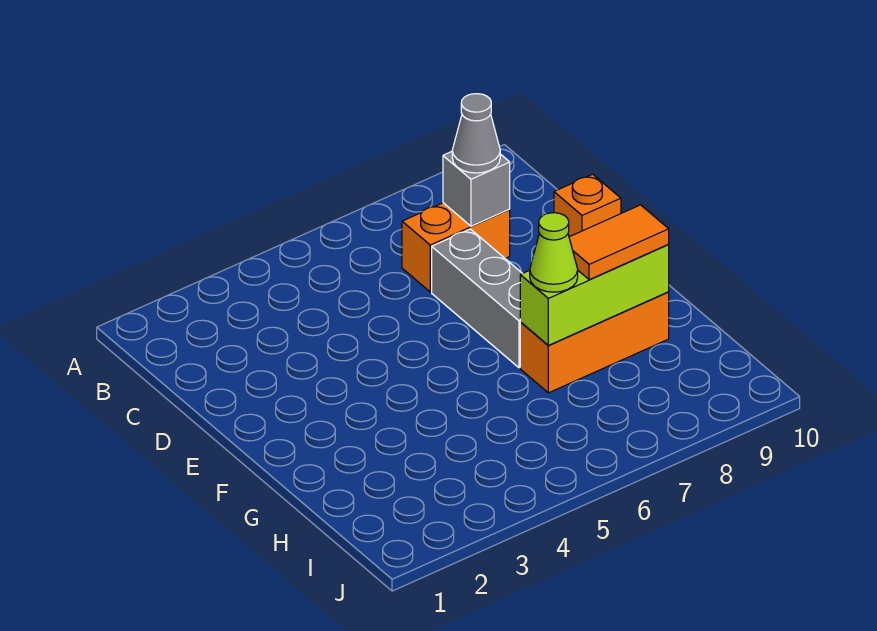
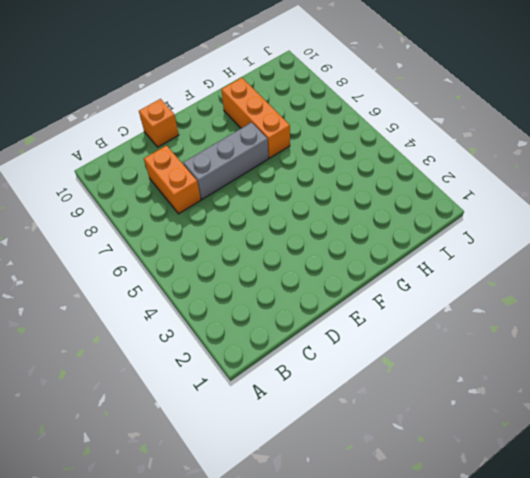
none -> grey 1x1 brick [443,152,510,226]
none -> lime 1x3 brick [520,244,669,345]

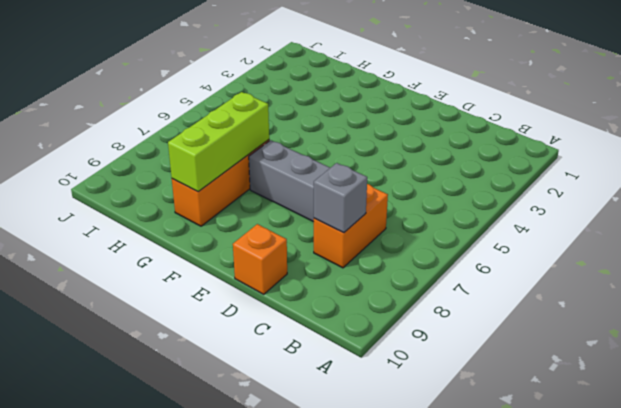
none -> grey 1x1 cone [452,94,500,173]
none -> lime 1x1 cone [530,213,578,292]

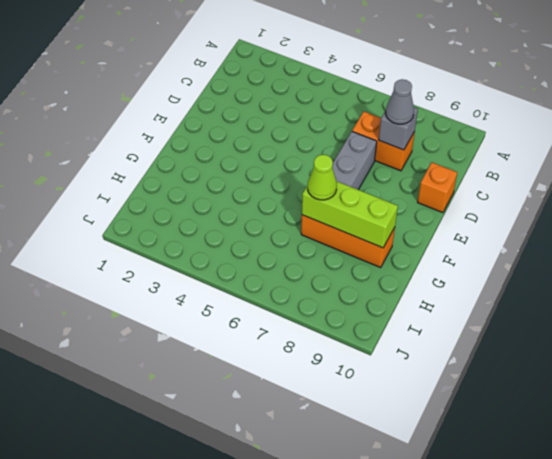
none -> orange 1x2 tile [569,205,669,280]

